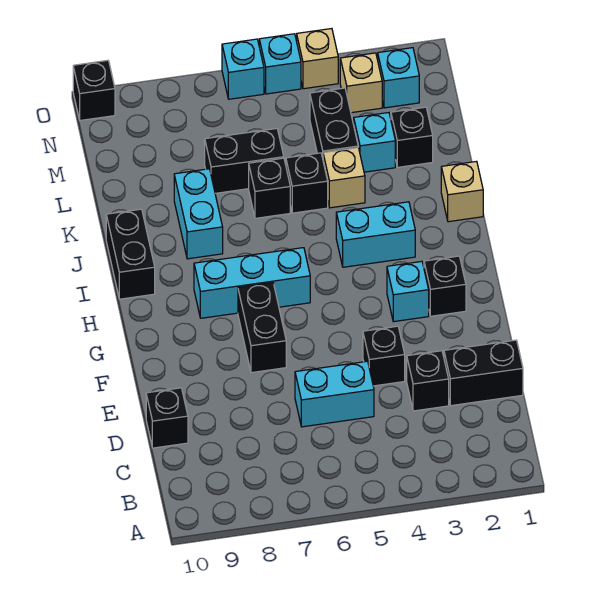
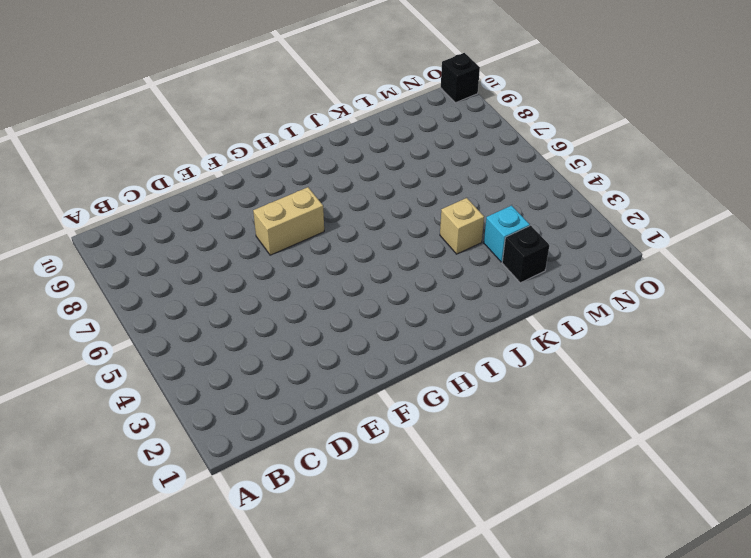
tan 1x2 brick [253,187,324,255] -> black 1x2 brick [238,283,286,373]
none -> black 1x2 brick [444,340,523,406]
none -> black 1x1 brick [407,351,449,411]
none -> cyan 1x2 brick [295,361,374,427]

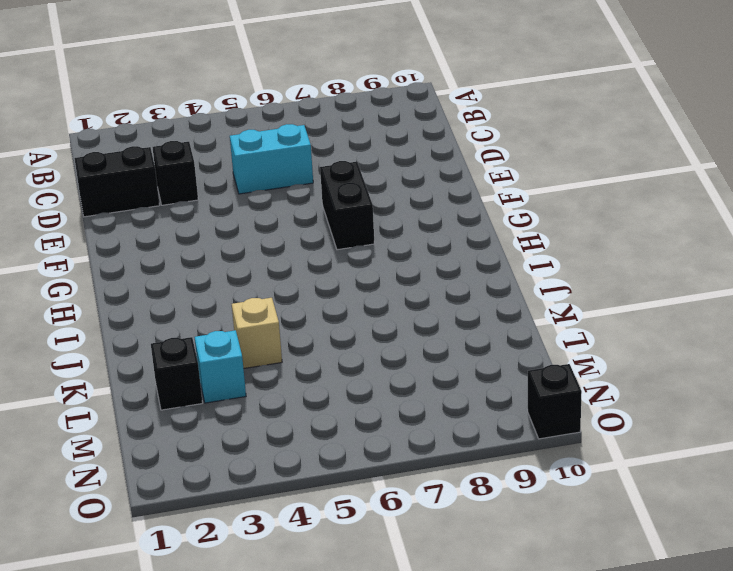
none -> black 1x1 brick [146,388,188,448]
none -> black 1x1 brick [363,326,405,386]
none -> black 1x1 brick [424,256,466,316]

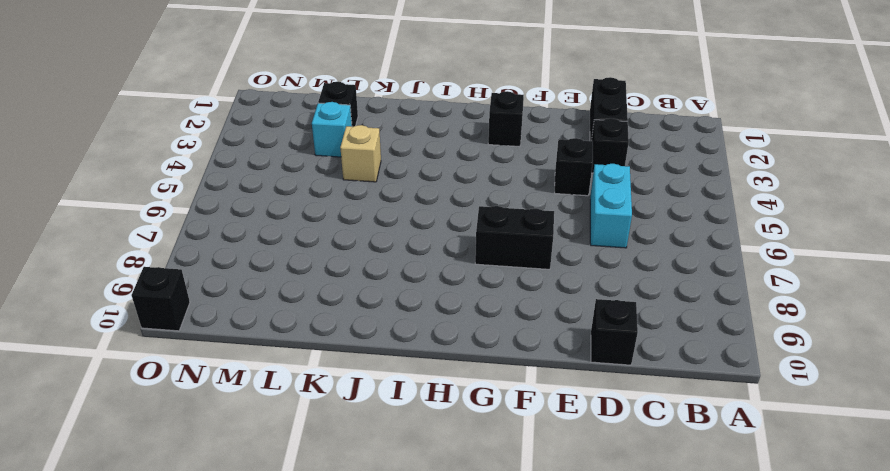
none -> cyan 1x1 brick [387,261,429,322]
none -> cyan 1x3 brick [194,248,310,318]
none -> cyan 1x2 brick [336,202,415,267]

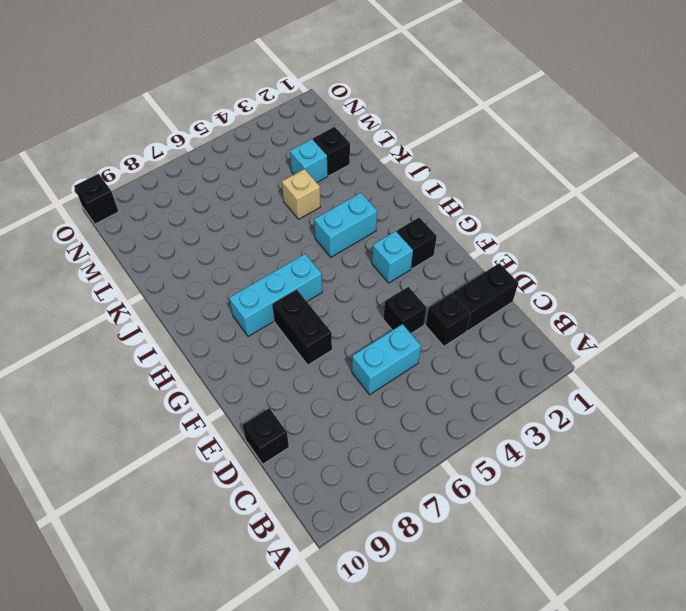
none -> black 1x2 brick [106,209,155,299]
none -> tan 1x1 brick [441,161,483,222]
none -> cyan 1x2 brick [174,169,223,259]

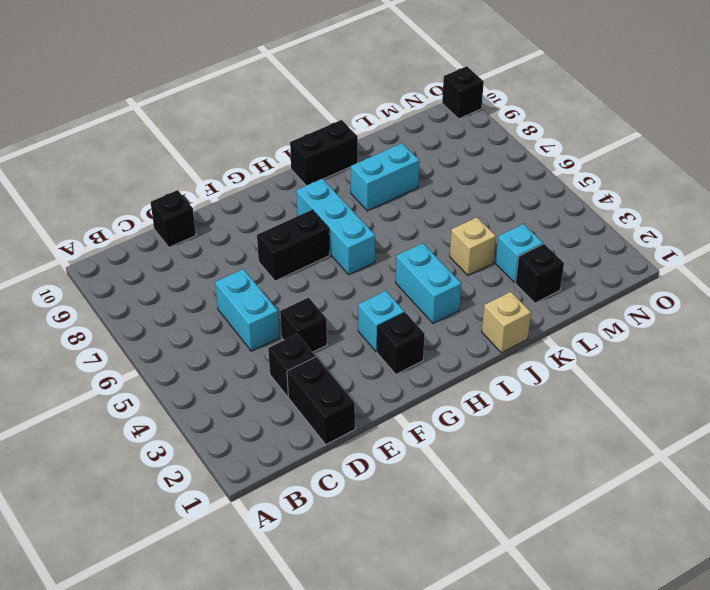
none -> black 1x1 brick [286,153,328,213]
none -> black 1x1 brick [249,158,290,218]
none -> black 1x2 brick [310,88,358,158]

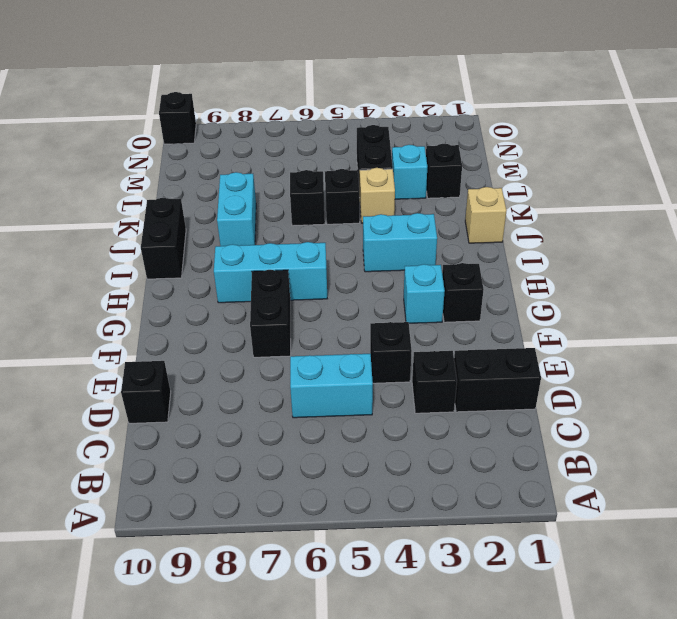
none -> black 1x2 brick [205,129,284,193]
none -> cyan 1x1 brick [378,48,419,108]
none -> tan 1x1 brick [340,53,382,113]

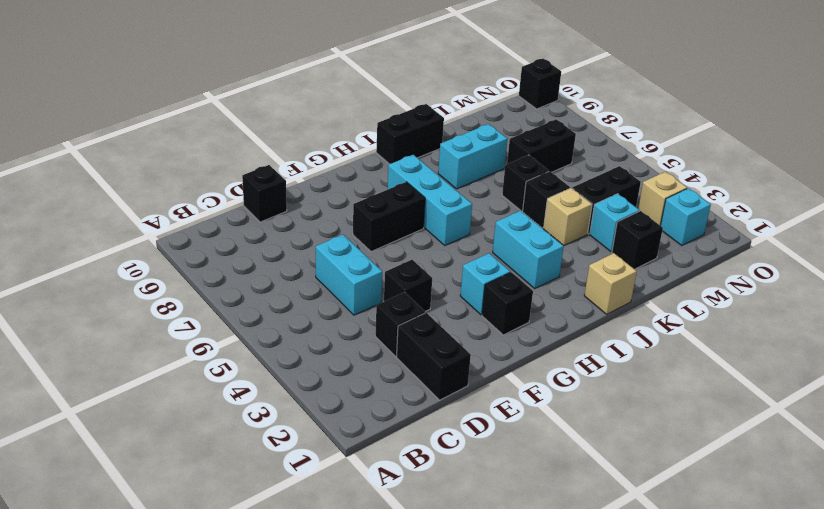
black 1x2 brick [507,119,576,172] -> black 1x2 brick turned to [205,129,284,193]
none -> tan 1x1 brick [297,29,338,89]
none -> cyan 1x1 brick [259,34,301,94]
none -> cyan 1x1 brick [222,39,264,99]

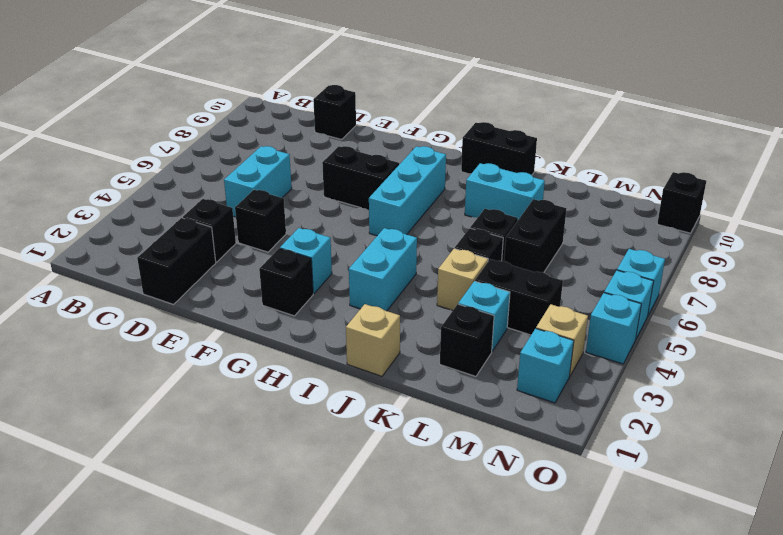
cyan 1x1 brick [586,293,641,364] -> tan 1x1 brick [297,29,338,89]

